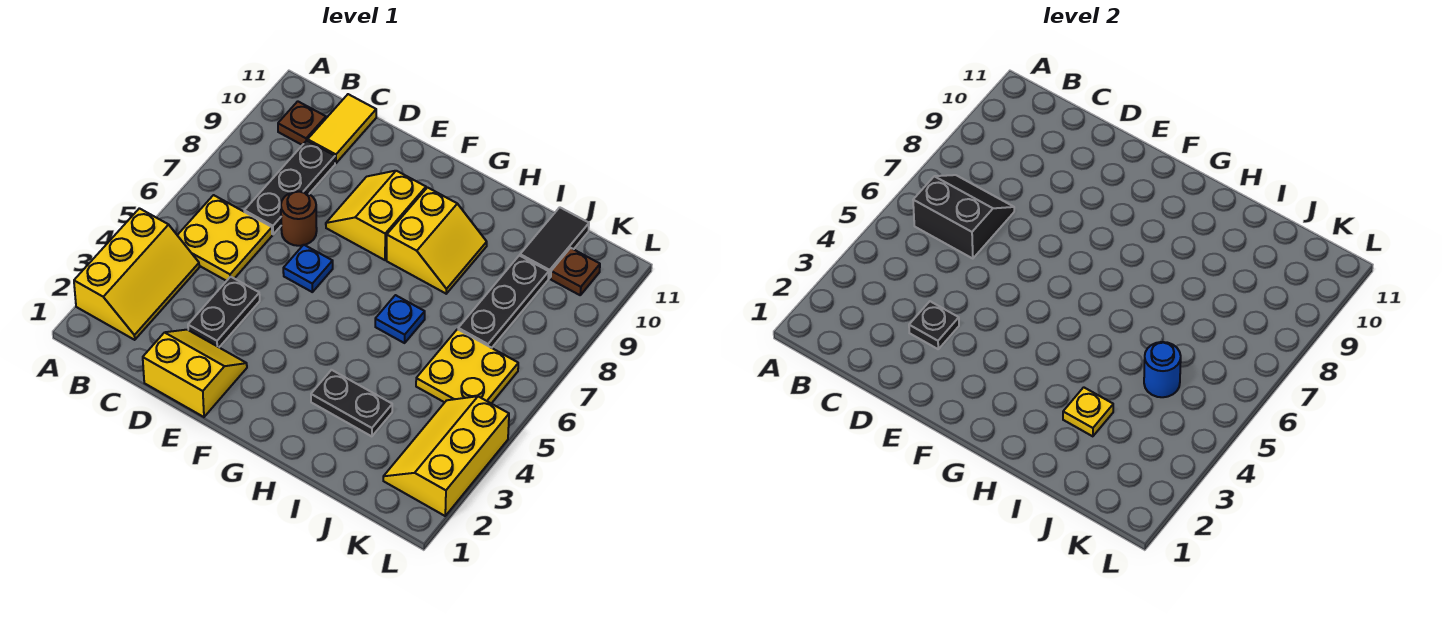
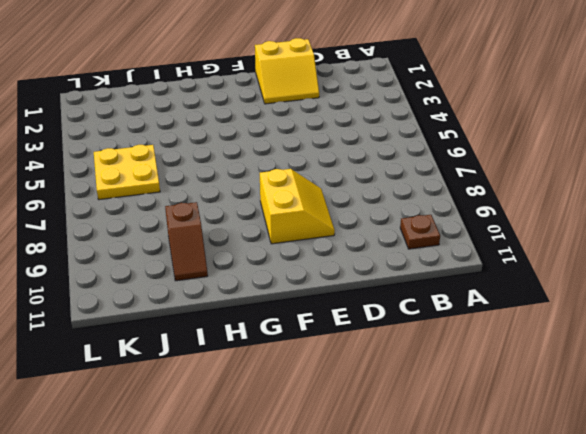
brown 1x2 slope [165,202,208,281] -> none
none -> yellow 2x3 slope [74,208,199,340]
none -> yellow 2x2 plate [177,195,272,281]
none -> black 1x3 plate [244,140,335,234]

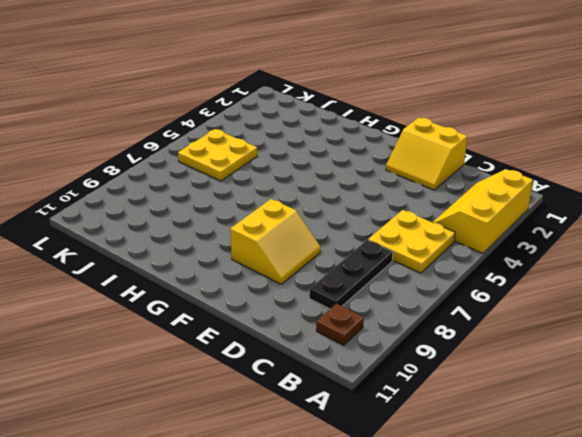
none -> yellow 1x2 tile [308,94,376,163]
none -> black 1x2 plate [188,277,260,347]
none -> brown 1x1 round brick [281,191,317,246]

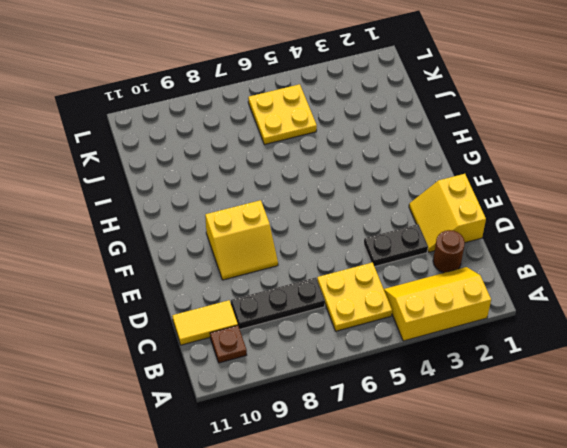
brown 1x1 round brick [433,230,465,273] -> brown 1x1 round brick moved to [281,191,317,246]
none -> blue 1x1 plate [283,245,333,292]
none -> yellow 2x2 slope [387,188,487,294]
none -> black 1x2 plate [311,370,392,436]

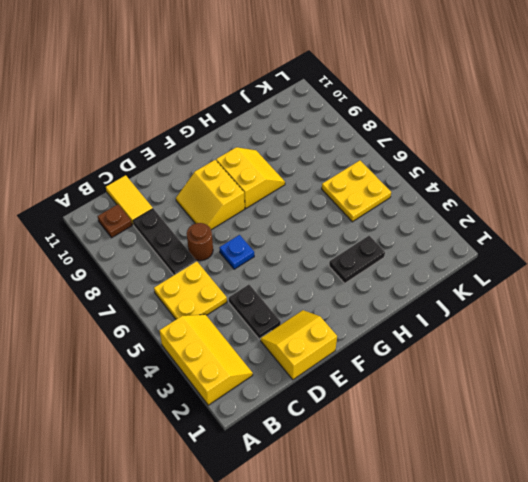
none -> blue 1x1 plate [375,295,425,343]
none -> black 1x3 plate [458,255,549,348]
none -> black 1x2 tile [520,207,589,278]

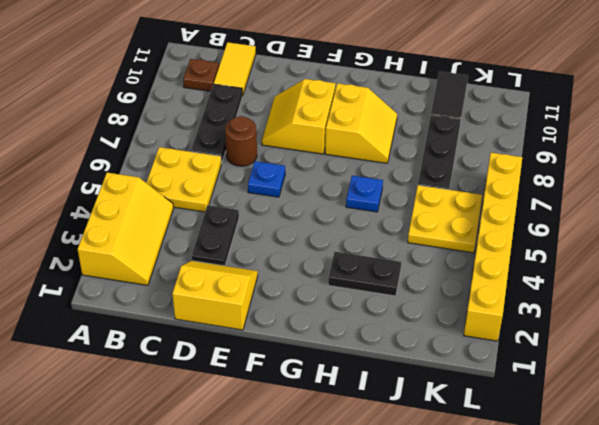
yellow 1x6 brick [464,153,522,341] -> yellow 2x3 slope [383,396,509,516]
none -> brown 1x1 plate [551,248,600,295]
none -> black 2x2 slope [913,175,1014,259]
none -> black 1x1 plate [909,301,959,349]

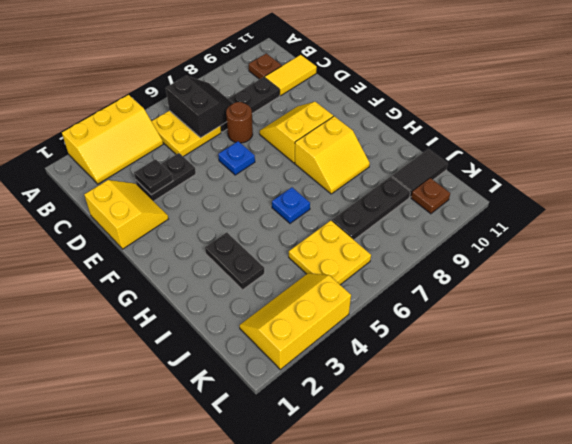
none -> yellow 1x1 plate [1063,387,1113,436]
none -> blue 1x1 round brick [1144,342,1181,397]

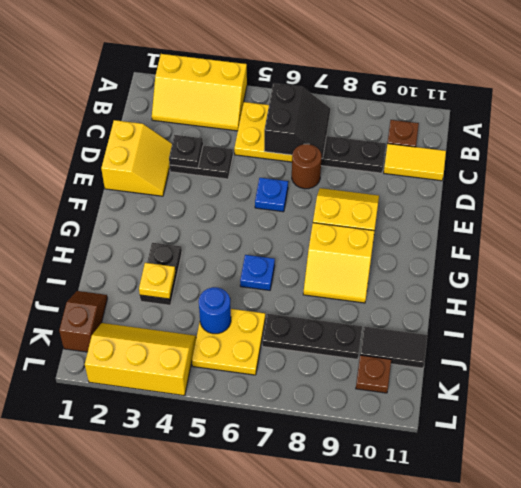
brown 1x2 slope [59,291,107,352] -> none

